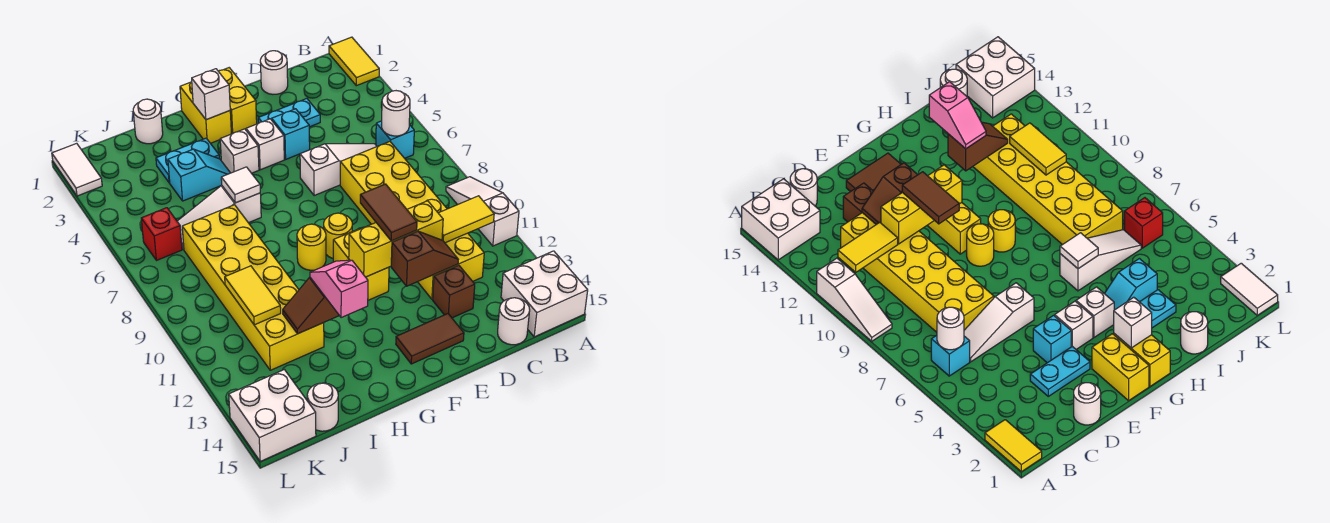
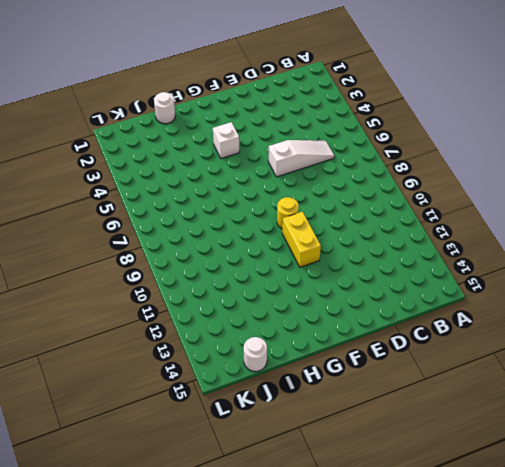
none -> yellow 1x2 tile [329,37,379,86]
none -> white 1x3 slope [446,177,519,246]
none -> white 2x2 brick [501,251,588,337]
none -> cyan 1x1 brick [376,121,414,158]

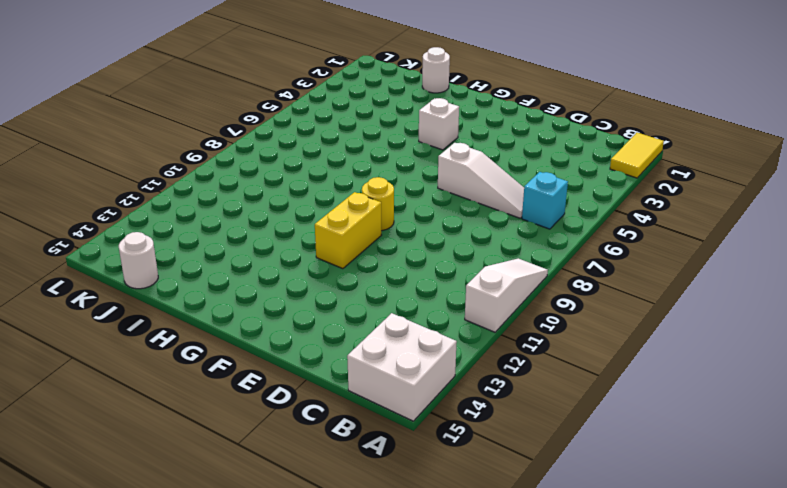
none -> yellow 2x6 brick [340,141,484,299]
none -> white 1x1 round brick [498,298,530,345]
none -> white 1x1 round brick [260,51,288,94]
none -> cyan 1x2 plate [258,99,320,127]

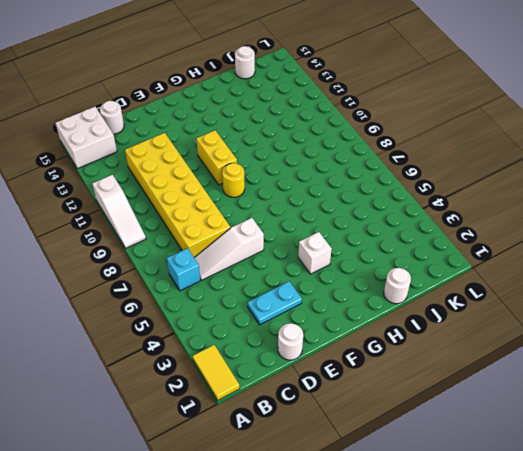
none -> brown 1x1 brick [433,265,475,318]
none -> cyan 1x1 brick [272,109,310,159]
none -> brown 1x2 tile [396,314,464,364]
none -> yellow 1x2 brick [218,68,257,134]

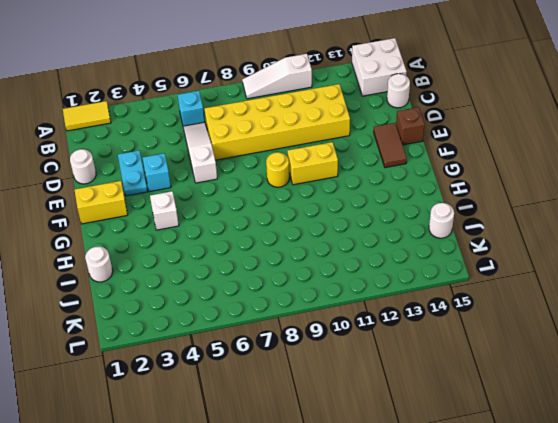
brown 1x1 brick [396,107,425,145] -> brown 1x1 brick moved to [433,265,475,318]
none -> white 1x1 brick [246,119,284,170]
none -> yellow 1x2 brick [180,82,231,143]
none -> yellow 1x1 round brick [297,224,326,270]
none -> cyan 1x2 plate [156,138,219,183]

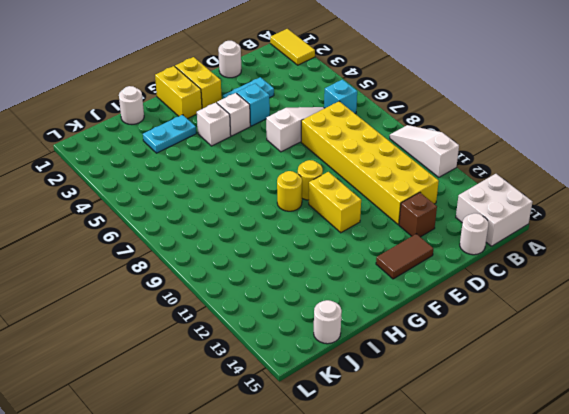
none -> cyan 1x2 slope [168,149,230,201]
none -> white 1x3 slope [177,185,261,249]
none -> yellow 2x6 brick [182,205,324,370]
none -> red 1x1 brick [141,208,182,261]

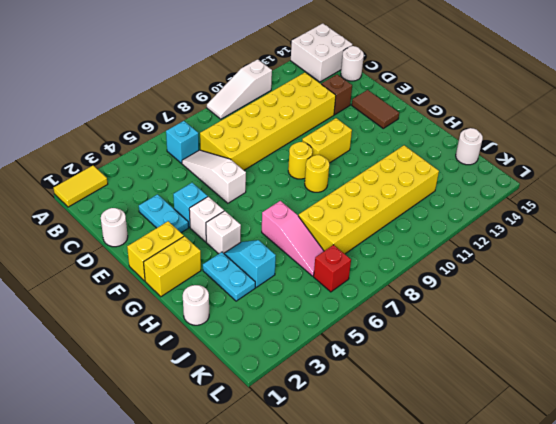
pink 1x3 slope [262,201,324,276] -> white 1x3 slope [177,185,261,249]
none -> white 2x2 brick [229,370,316,461]
none -> white 1x2 tile [52,143,102,196]
none -> white 1x1 round brick [382,91,410,136]
none -> yellow 1x2 tile [439,196,494,243]

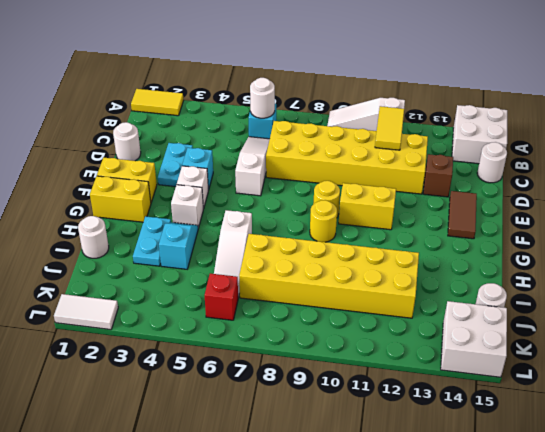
none -> yellow 1x3 brick [349,201,443,277]
none -> brown 1x2 slope [391,231,458,286]
none -> white 1x1 brick [192,69,230,120]
none -> white 1x1 tile [221,167,260,203]

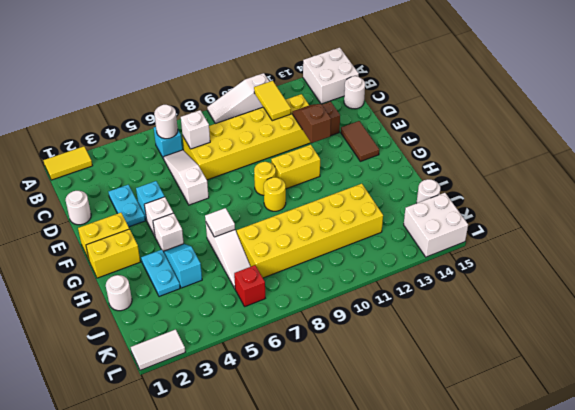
white 1x1 brick [181,110,210,149] -> white 1x1 brick moved to [192,69,230,120]
none -> yellow 1x3 brick [349,201,443,277]
none -> brown 1x2 slope [283,278,339,334]
none -> yellow 1x2 tile [225,266,281,325]
none -> brown 1x2 tile [360,184,417,241]

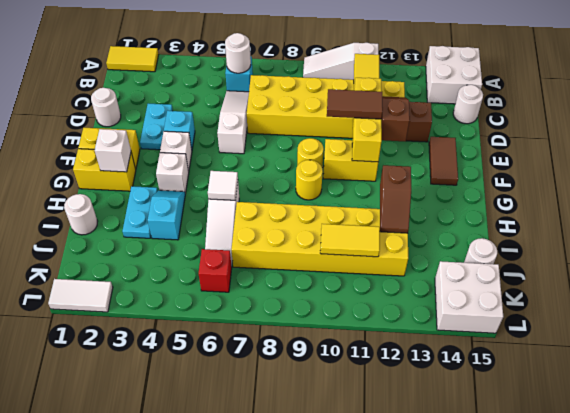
none -> pink 1x2 slope [310,260,368,318]

